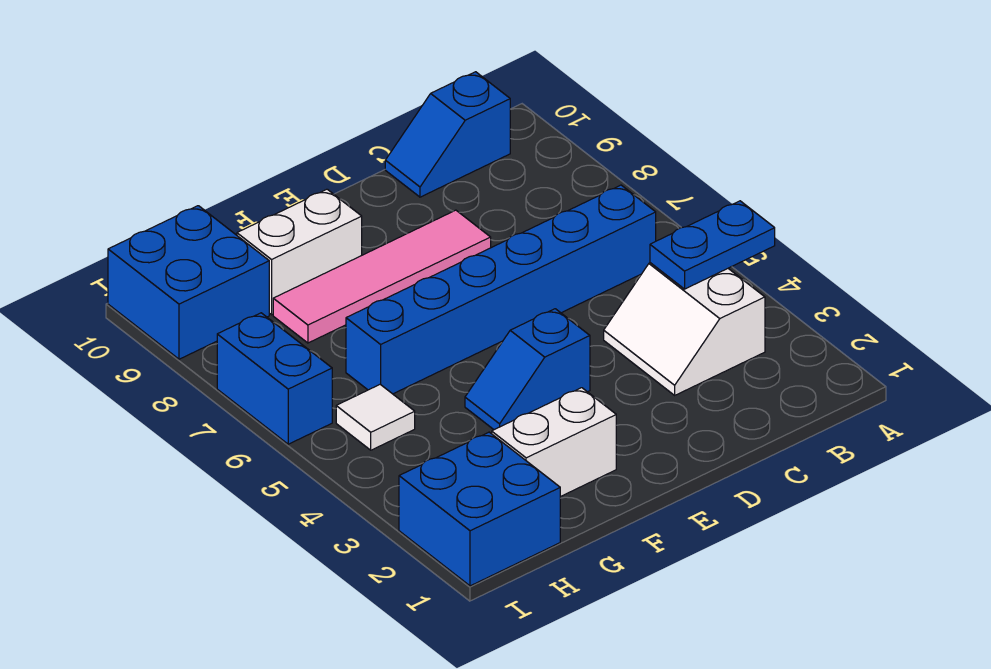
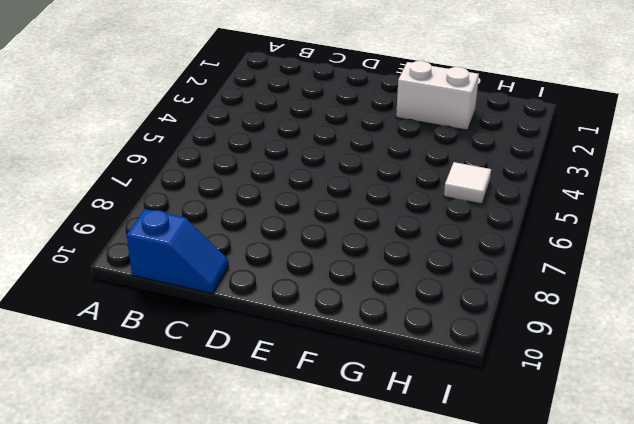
none -> white 2x2 slope [604,263,765,395]
none -> blue 1x6 brick [346,185,656,394]
none -> pink 1x4 tile [273,210,491,343]

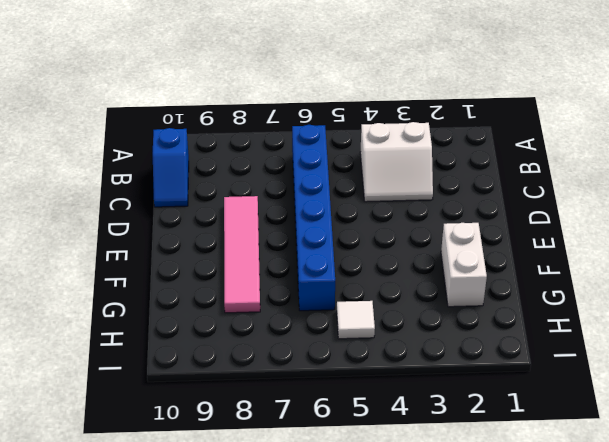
none -> blue 1x2 slope [465,309,590,430]
none -> white 1x2 brick [237,189,362,315]
none -> blue 2x2 brick [399,432,560,586]

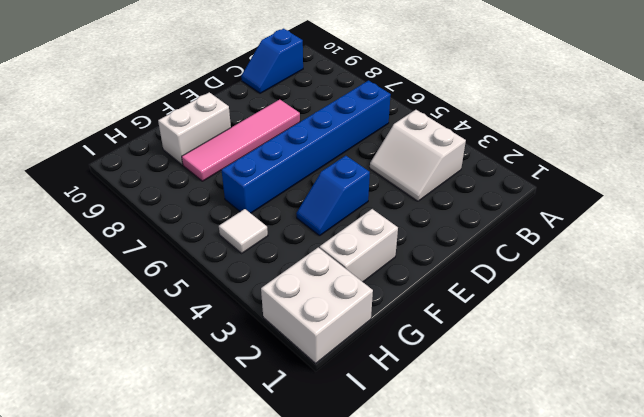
white 2x2 brick [261,247,373,363] -> blue 2x2 brick [399,432,560,586]
none -> blue 2x2 brick [108,206,269,359]
none -> blue 1x2 brick [217,313,332,444]
none -> blue 1x2 plate [650,201,775,289]

